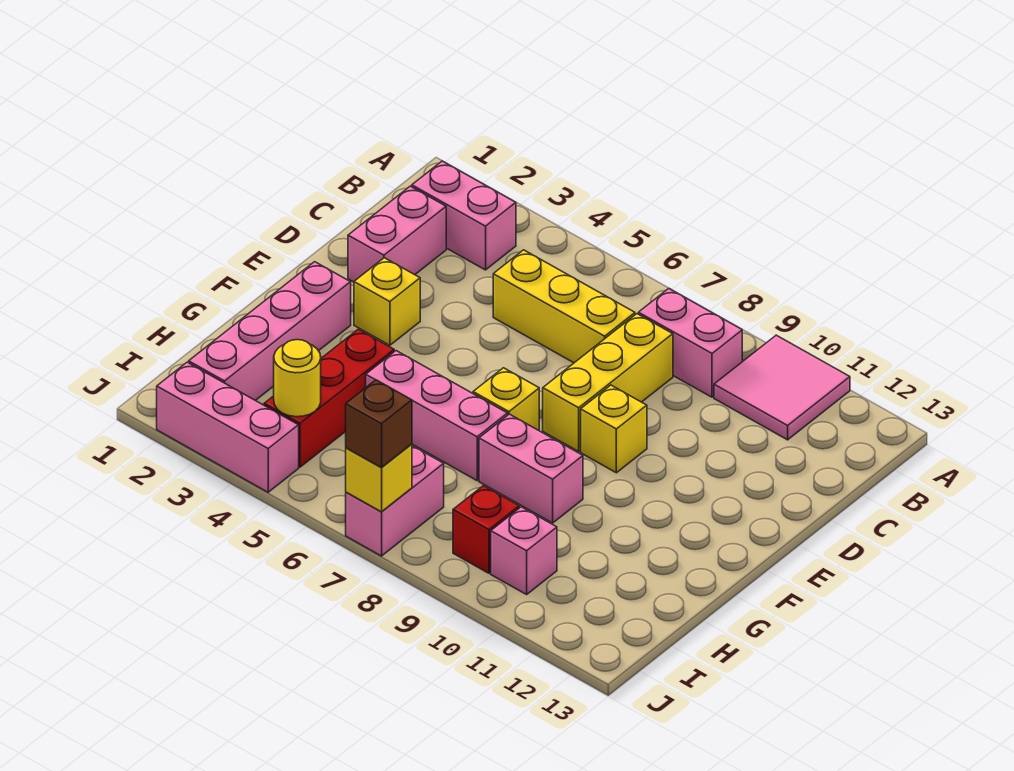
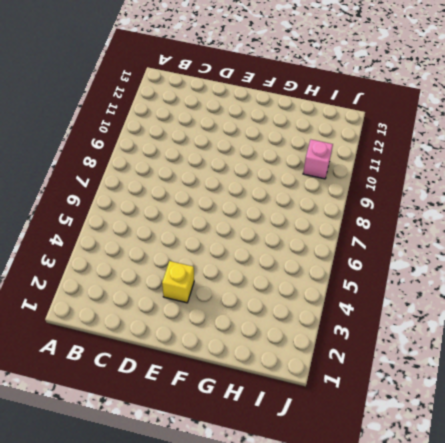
none -> pink 2x2 tile [714,335,850,440]
none -> pink 1x2 brick [412,161,516,270]
none -> pink 1x2 brick [638,289,742,397]

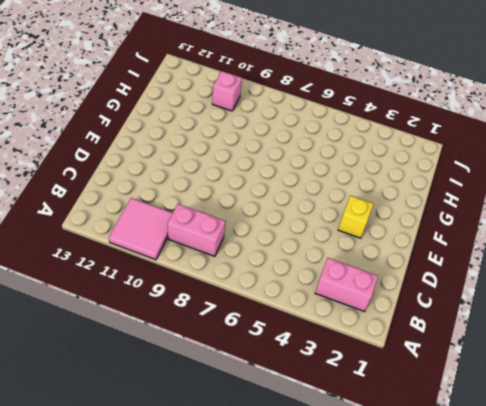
none -> pink 1x2 brick [348,186,446,282]
none -> yellow 1x3 brick [493,250,635,363]
none -> yellow 1x3 brick [543,314,673,451]

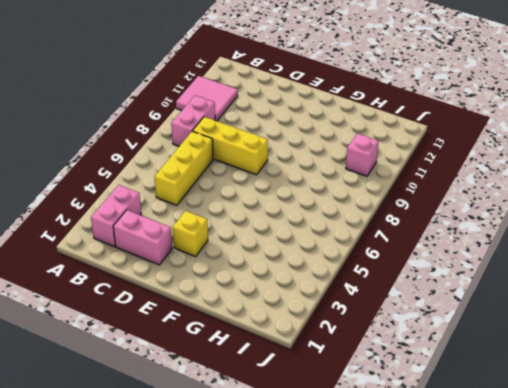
none -> yellow 1x1 brick [581,385,647,473]
none -> pink 1x4 brick [189,262,351,401]
none -> yellow 1x1 brick [473,368,539,430]

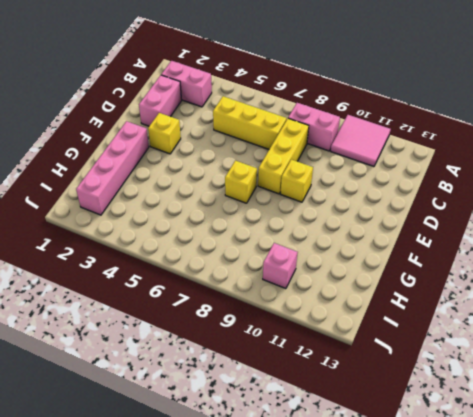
none -> red 1x3 brick [264,329,394,467]
none -> pink 1x3 brick [366,351,508,480]
none -> pink 1x2 brick [479,414,583,523]

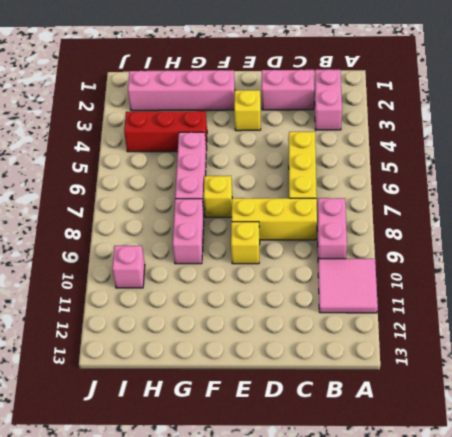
none -> pink 1x2 brick [346,446,444,556]
none -> red 1x1 brick [453,486,519,573]
none -> pink 1x3 brick [157,362,299,492]

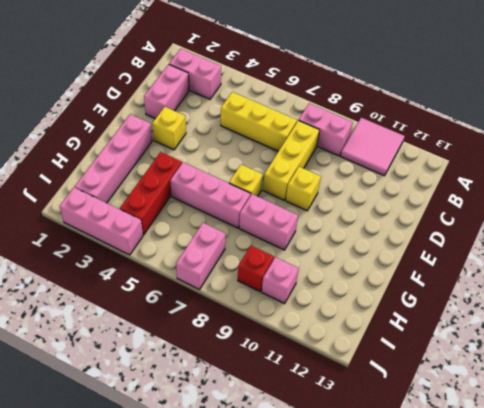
none -> yellow 1x1 round brick [274,340,321,417]
none -> yellow 1x1 brick [346,444,412,512]
none -> brown 1x1 brick [346,380,412,468]

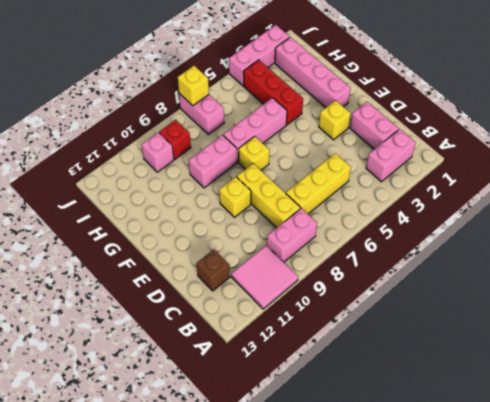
brown 1x1 brick [196,250,230,291] -> brown 1x1 brick moved to [346,380,412,468]
none -> yellow 1x1 round brick [274,340,321,417]

